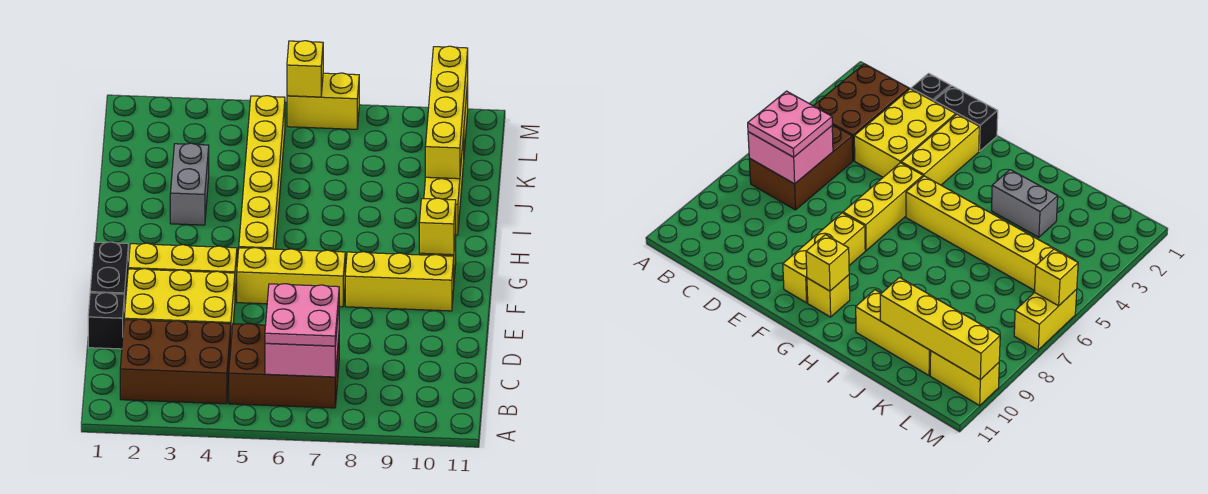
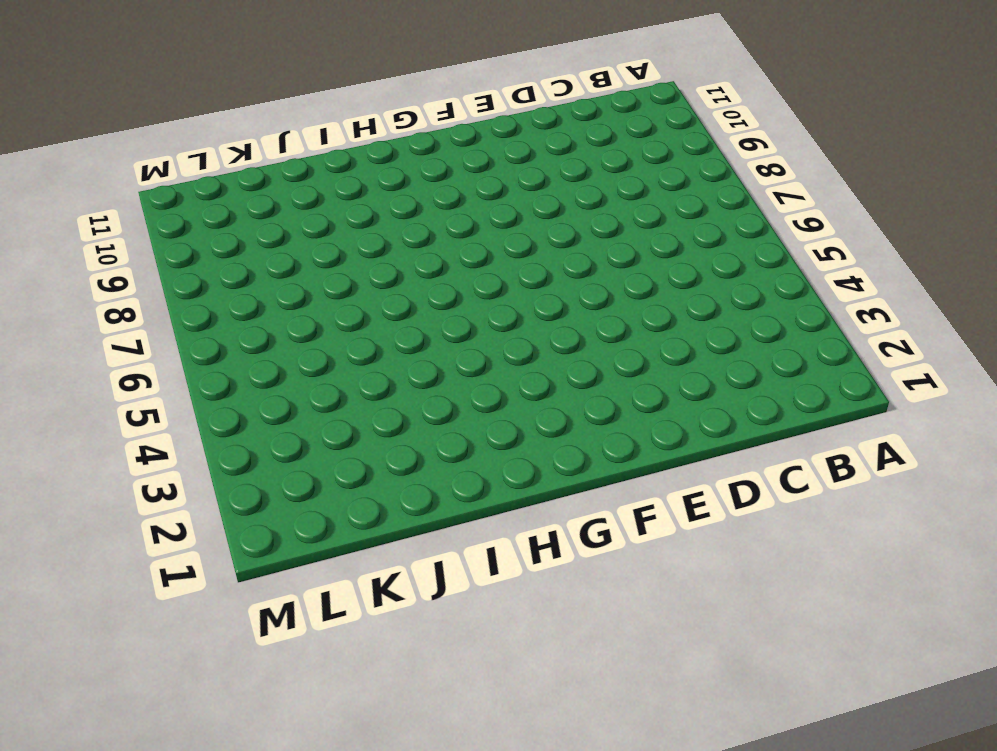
none -> brown 2x3 brick [120,319,231,404]
none -> brown 2x3 brick [229,323,339,408]
none -> black 1x1 brick [88,293,125,349]

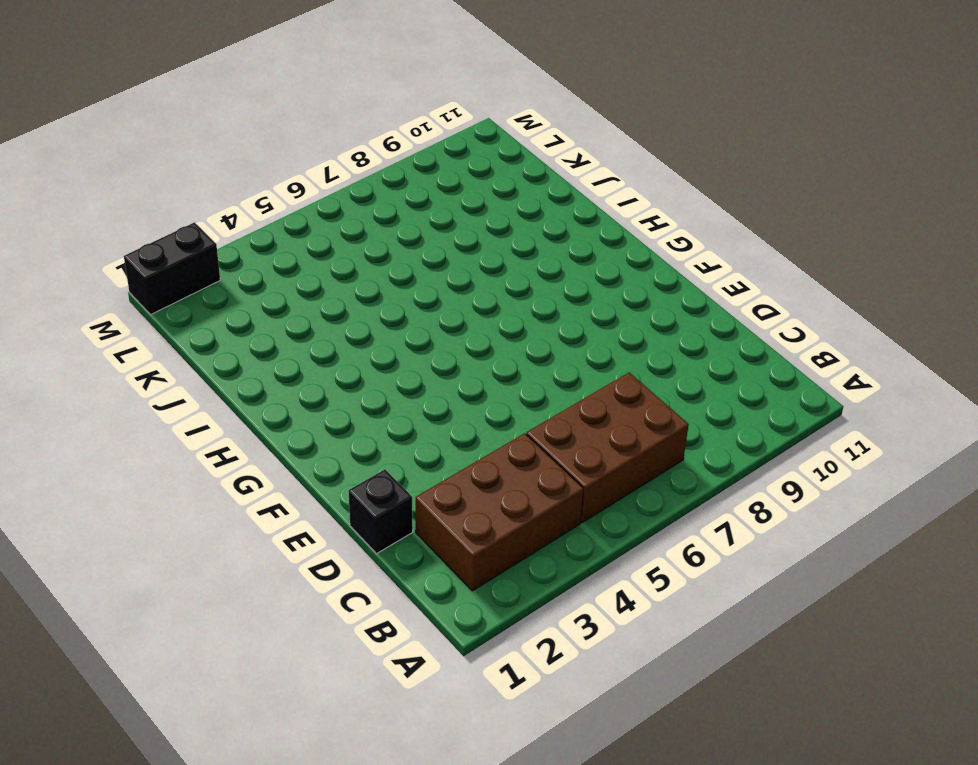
black 1x2 brick [124,222,220,315] -> black 1x2 brick turned to [90,242,129,304]
none -> yellow 2x3 brick [124,269,235,338]
none -> yellow 1x3 brick [128,243,237,297]
none -> yellow 1x3 brick [237,247,345,307]

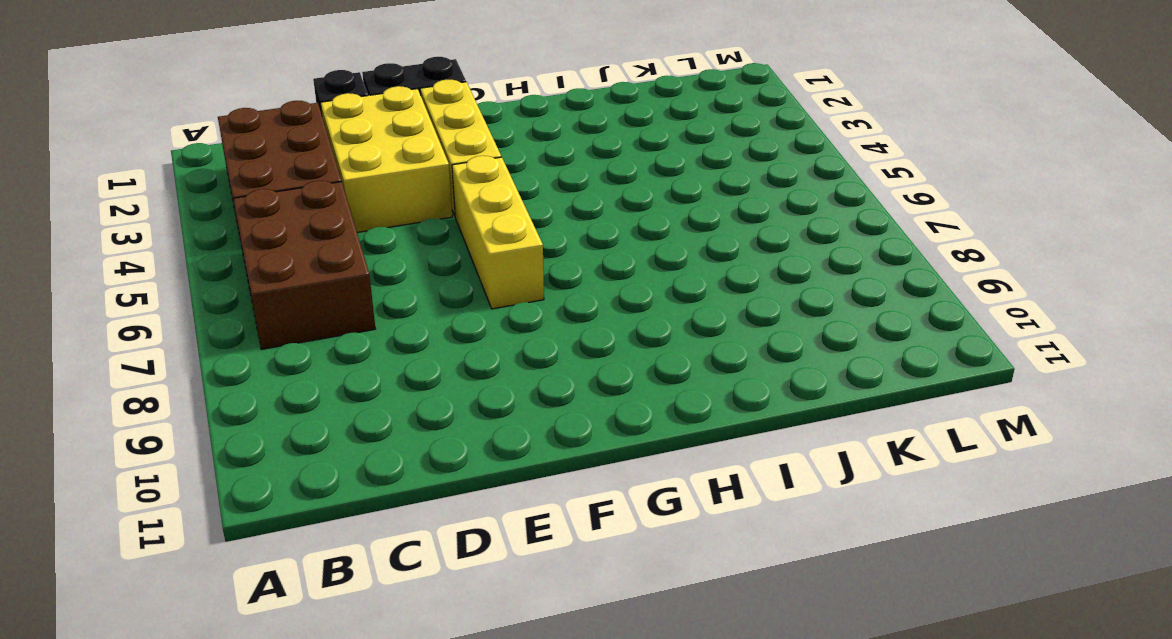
none -> yellow 1x3 brick [345,252,454,311]
none -> yellow 1x6 brick [239,96,285,249]
none -> yellow 1x1 brick [807,275,850,317]

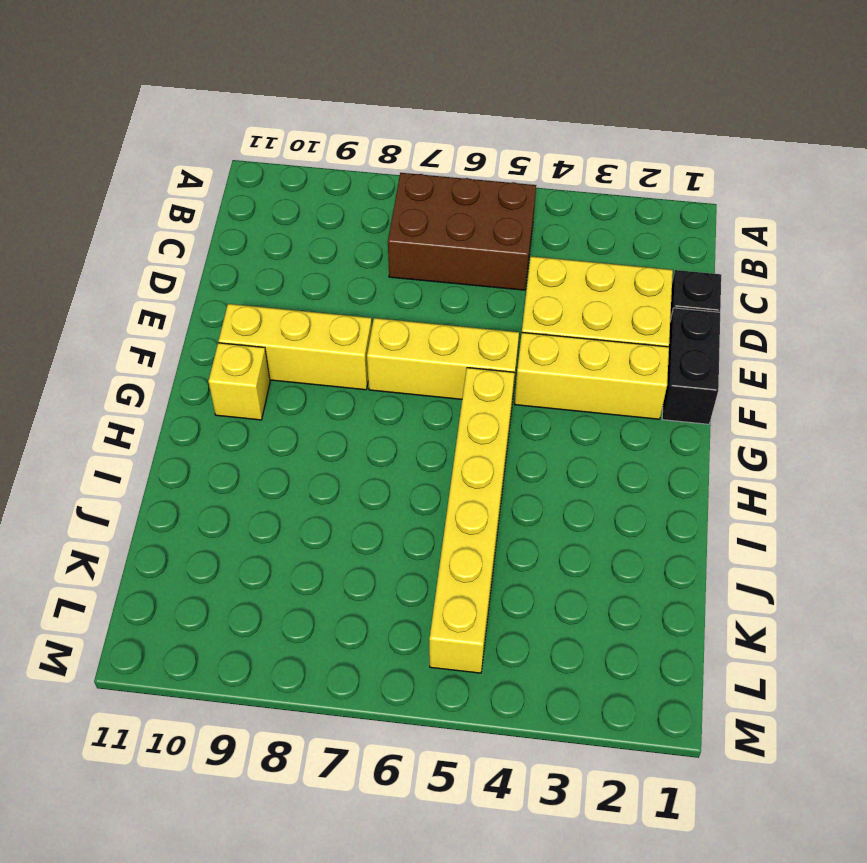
none -> brown 2x3 brick [120,319,231,404]
none -> grey 1x2 brick [170,143,209,225]
none -> yellow 1x3 brick [424,134,464,235]

